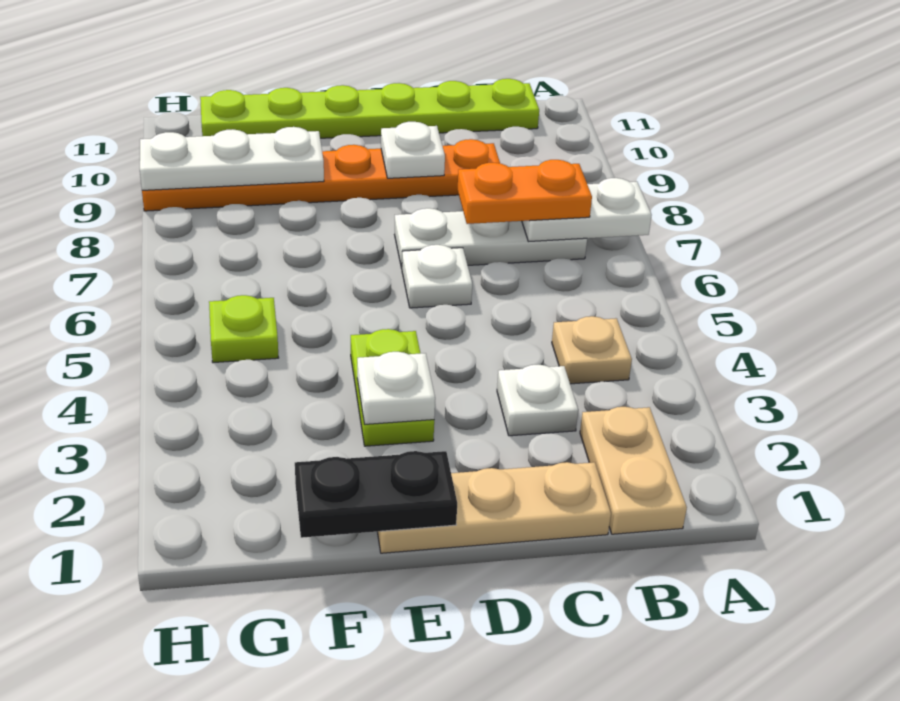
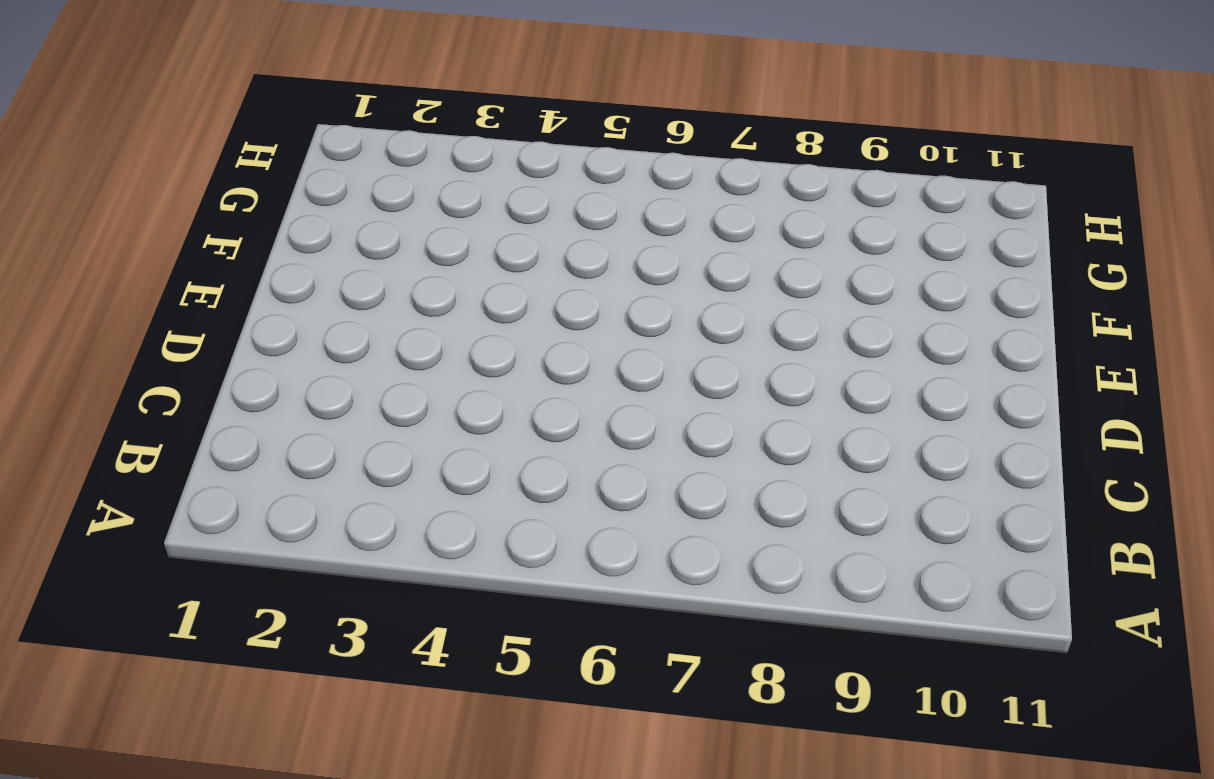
none -> tan 1x2 plate [580,407,687,534]
none -> tan 1x1 plate [552,316,632,384]
none -> white 1x3 plate [395,208,587,268]

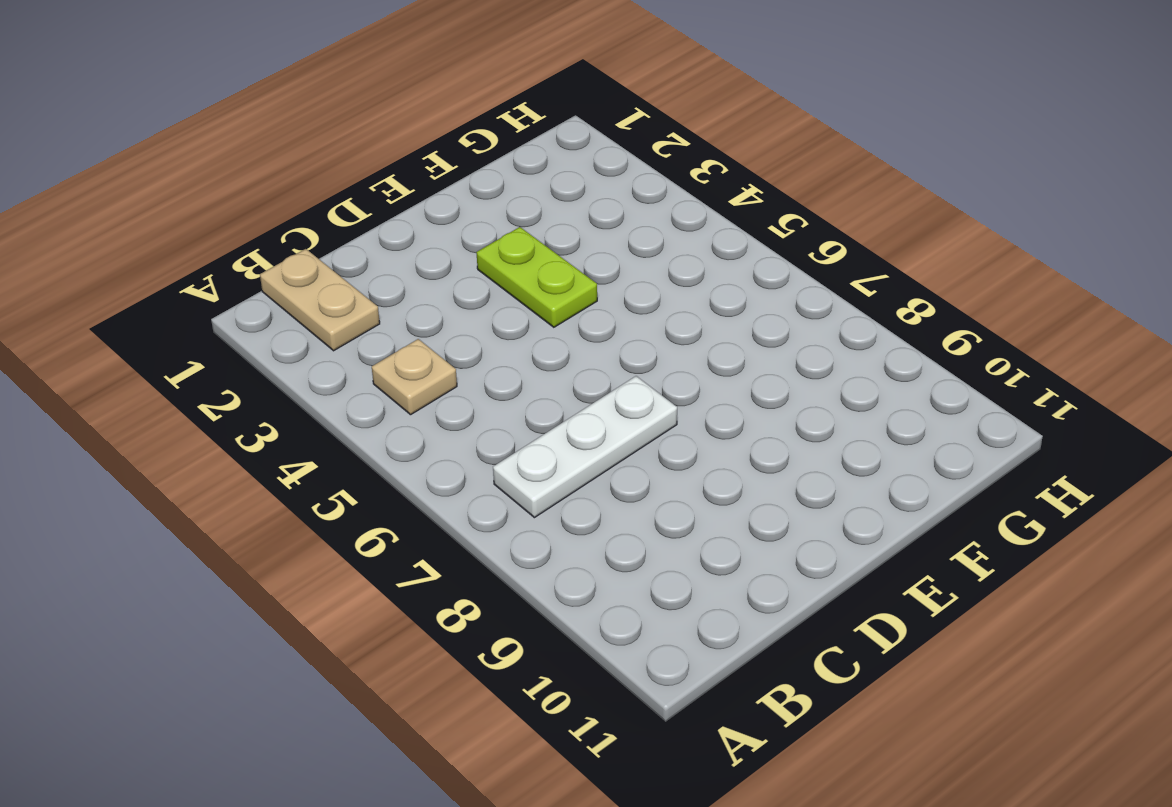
none -> lime 1x6 plate [200,79,539,138]
none -> tan 1x3 plate [378,462,611,553]
none -> white 1x1 plate [497,365,578,436]

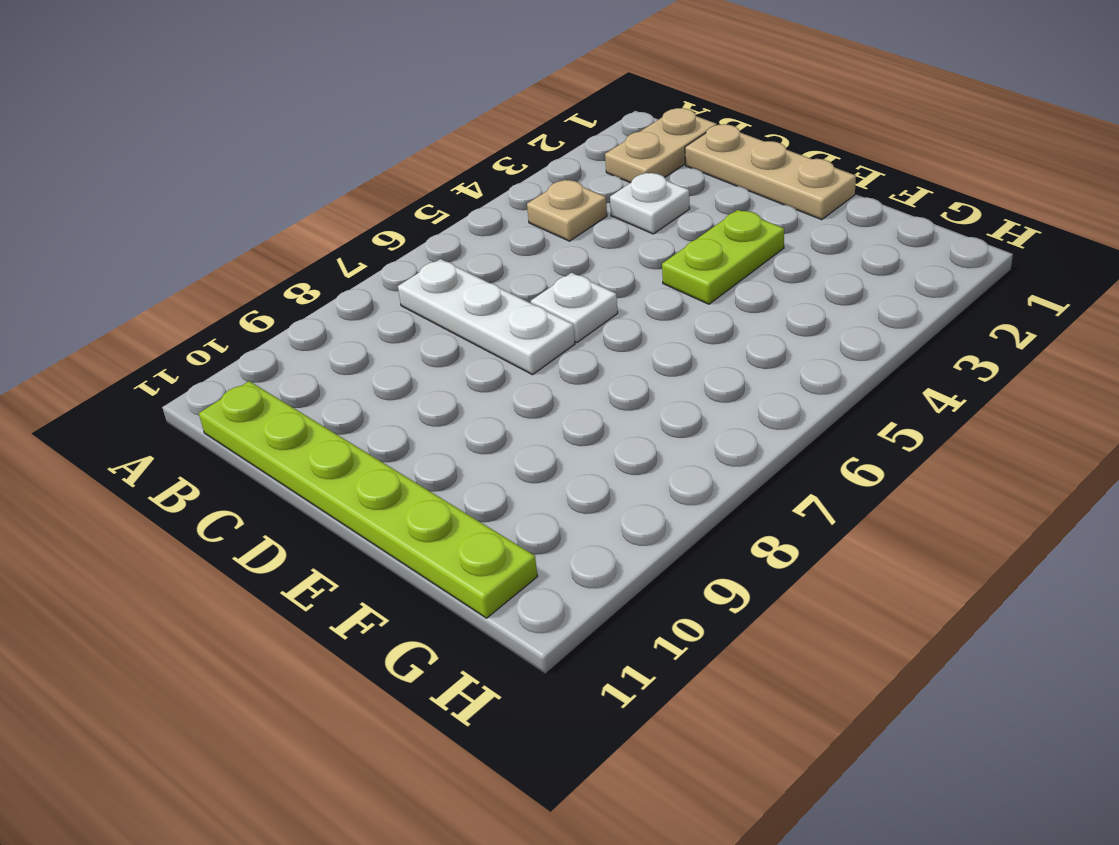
none -> orange 1x6 plate [142,139,500,211]
none -> lime 1x1 plate [209,295,279,363]
none -> white 1x2 plate [522,178,652,242]

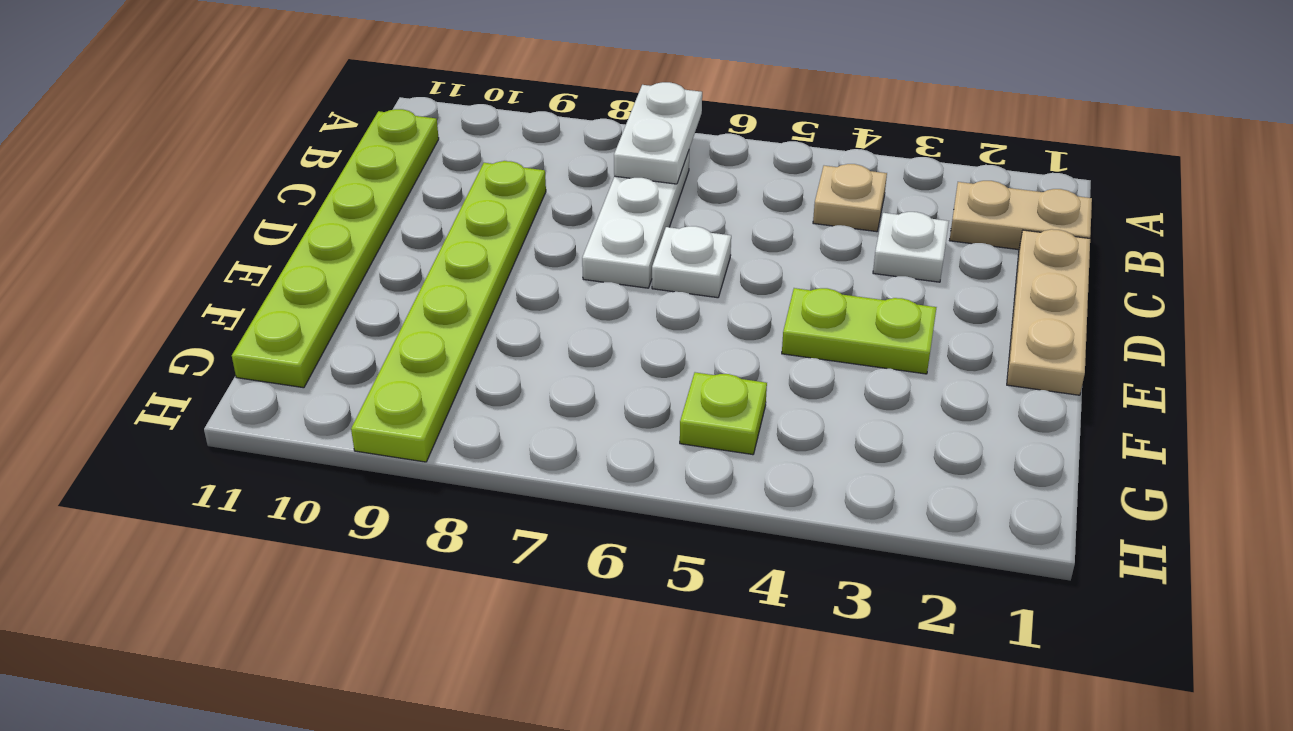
lime 1x6 plate [351,161,546,462] -> orange 1x6 plate [142,139,500,211]
none -> white 1x1 plate [381,122,445,178]
none -> black 1x2 plate [295,451,457,538]
none -> white 1x1 plate [357,352,435,425]

